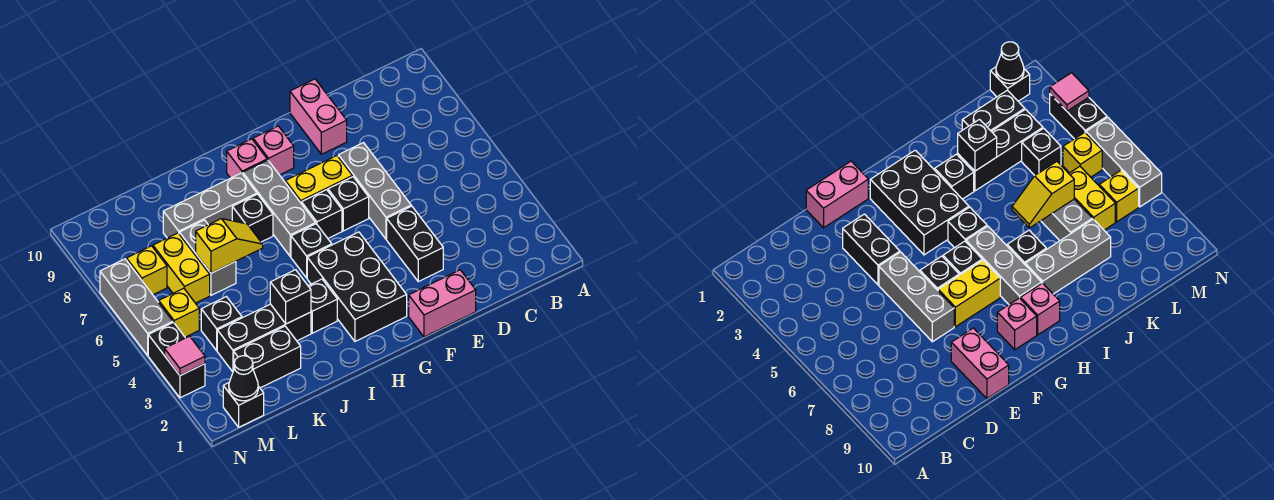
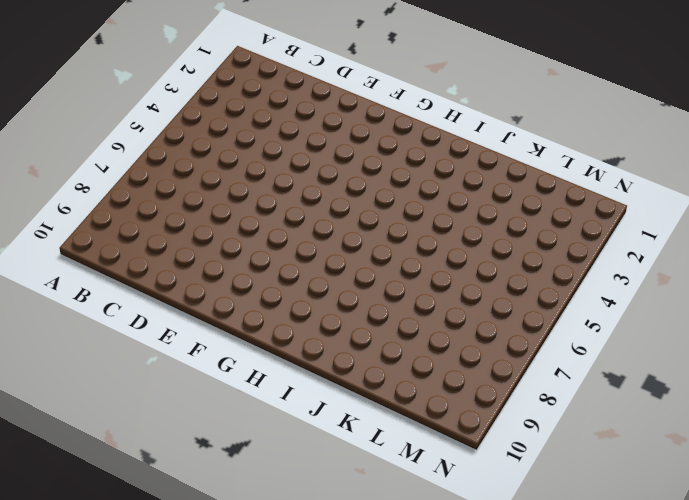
none -> pink 1x2 brick [409,270,476,337]
none -> black 1x2 brick [387,206,443,282]
none -> grey 1x3 brick [338,143,411,239]

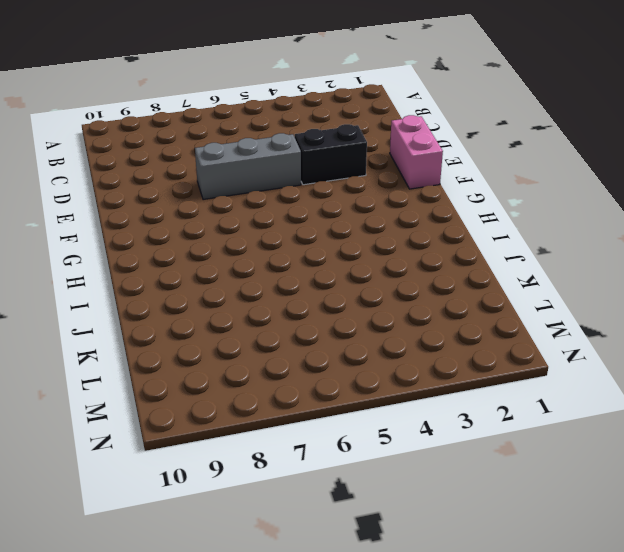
none -> pink 1x2 brick [290,79,347,154]
none -> black 1x1 brick [328,177,369,231]
none -> yellow 1x2 brick [285,156,352,204]

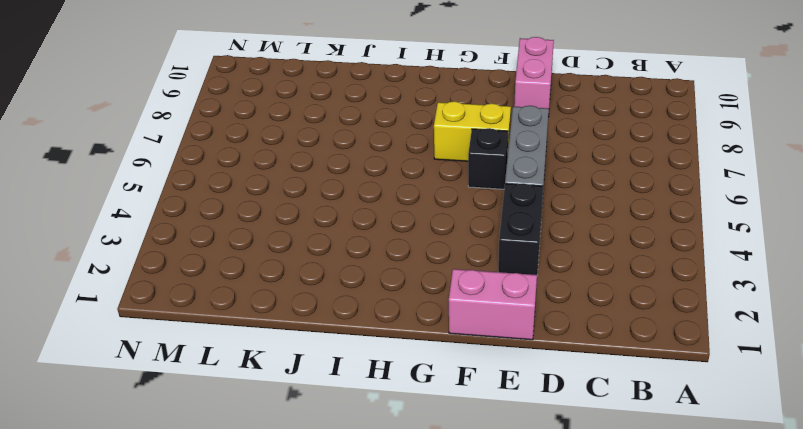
none -> black 2x3 brick [307,232,407,341]
none -> black 1x1 brick [302,190,342,238]
none -> pink 1x1 brick [253,126,294,175]

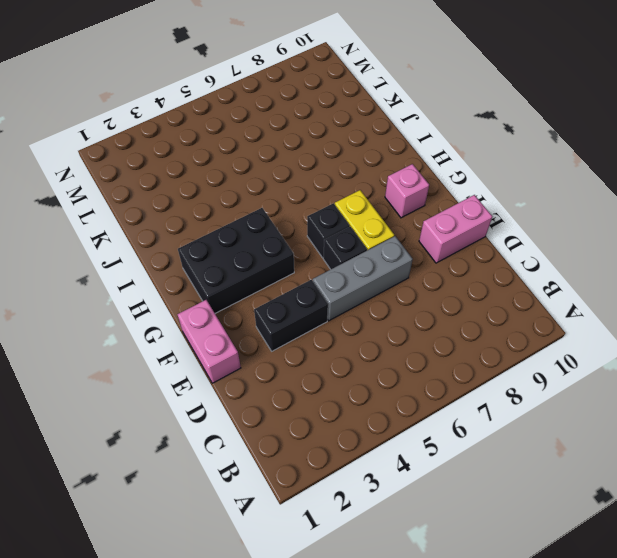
none -> black 1x1 brick [291,224,332,278]
none -> grey 1x3 brick [243,160,316,257]
none -> pink 1x1 brick [227,139,267,178]

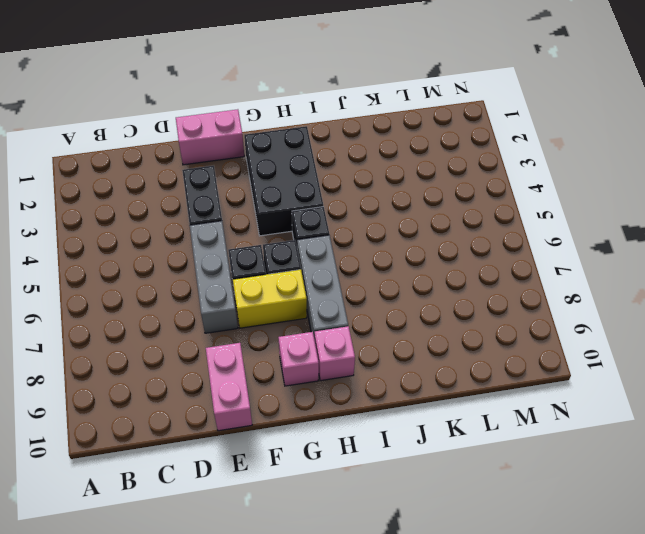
none -> black 1x1 brick [309,279,337,333]
none -> black 1x1 brick [232,194,273,242]
none -> grey 1x3 brick [163,173,257,238]

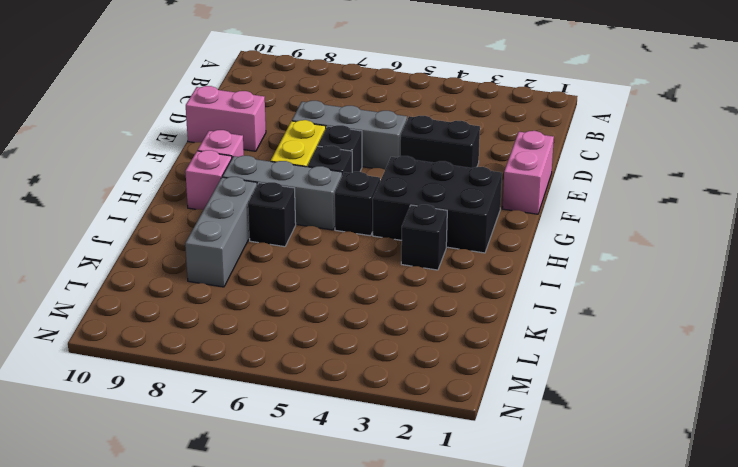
none -> black 1x3 brick [217,304,311,372]
none -> black 1x2 brick [234,326,301,388]
none -> grey 1x2 brick [179,220,236,295]

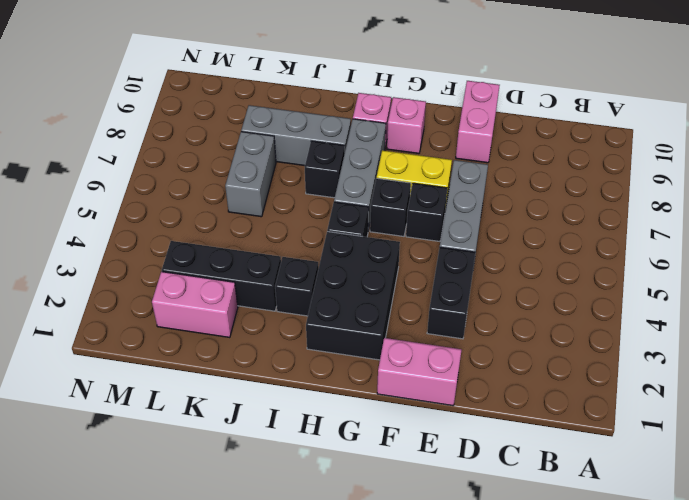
pink 1x2 brick [152,272,238,338] -> black 1x2 brick [234,326,301,388]
none -> black 1x1 brick [201,297,242,351]
none -> yellow 1x2 brick [153,233,210,303]
none -> black 1x1 brick [223,383,264,427]

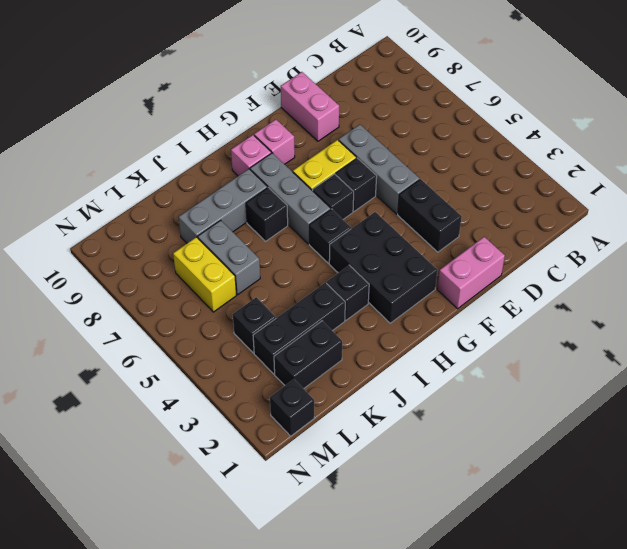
none -> yellow 1x1 brick [159,288,199,337]
none -> yellow 1x1 brick [126,246,167,295]
none -> black 1x2 brick [148,323,205,398]

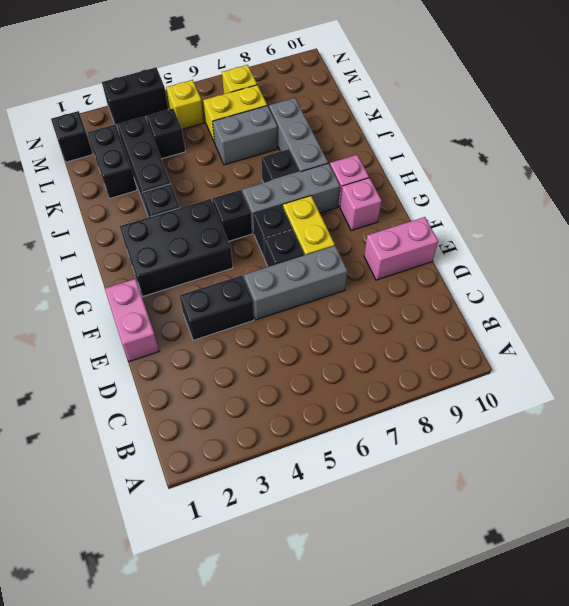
none -> grey 1x3 brick [100,259,173,355]
none -> black 1x1 brick [270,270,311,324]
none -> yellow 1x2 slope [196,219,263,273]

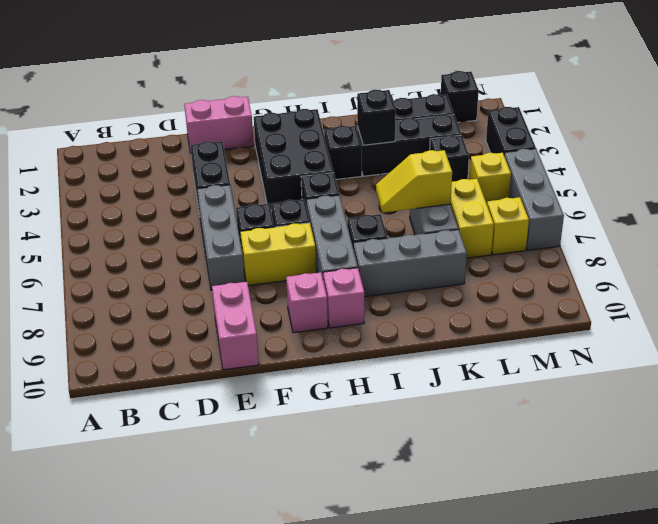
none -> black 1x1 cone [229,356,258,401]
none -> pink 1x1 tile [165,336,205,376]

